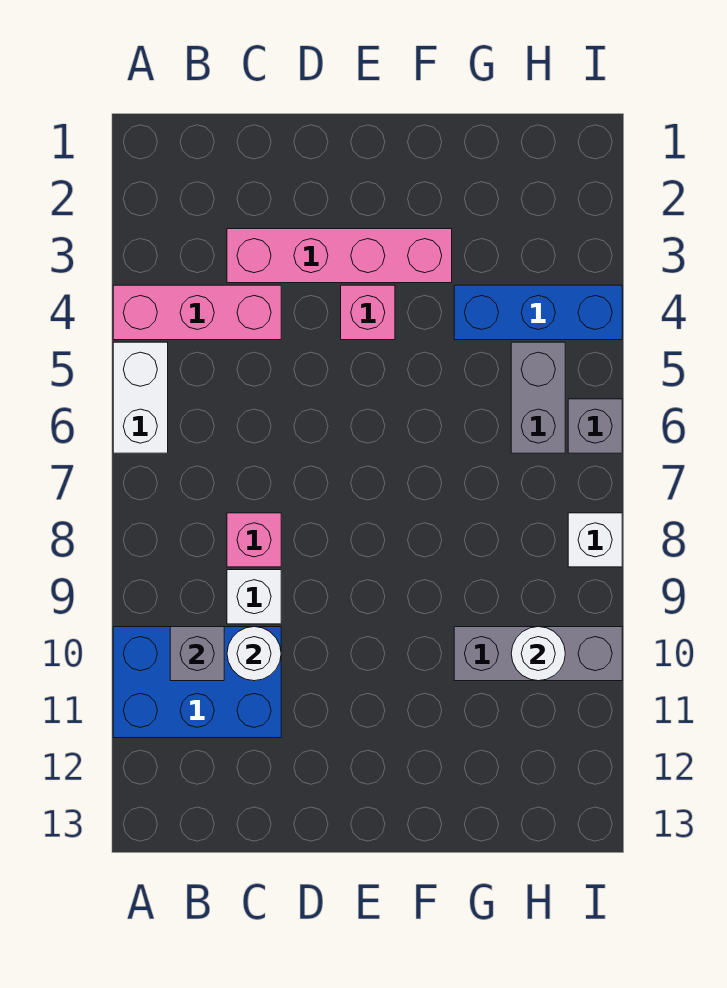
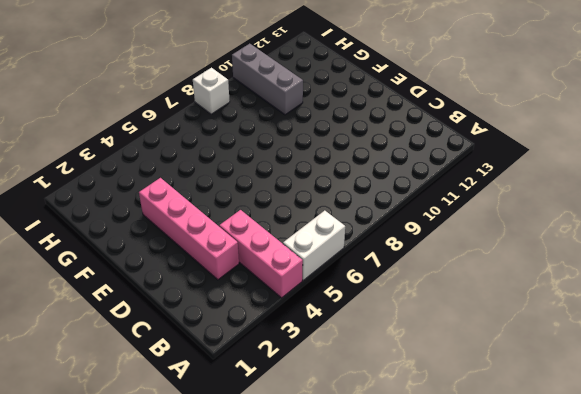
none -> blue 2x3 brick [113,627,281,738]
none -> pink 1x1 brick [227,513,281,567]
none -> white 1x1 brick [227,570,281,624]

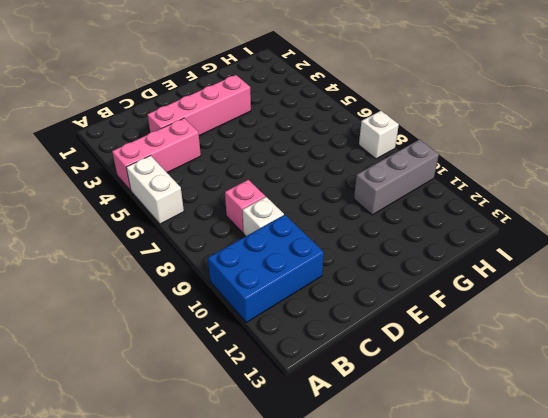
none -> pink 1x1 brick [341,285,395,340]
none -> blue 1x3 brick [454,285,622,340]
none -> grey 1x2 brick [511,342,565,453]

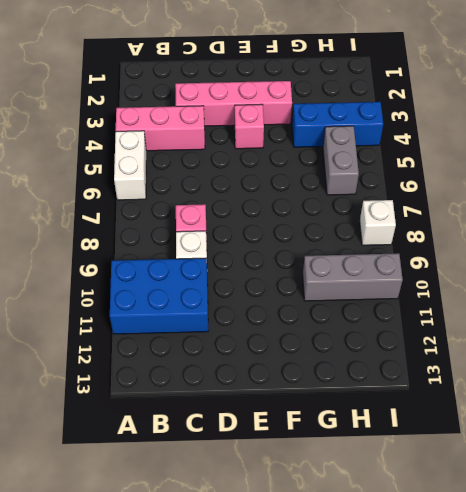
none -> grey 1x1 brick [568,399,622,453]
none -> grey 1x1 brick [170,627,224,681]
none -> white 1x1 round brick [227,627,281,681]

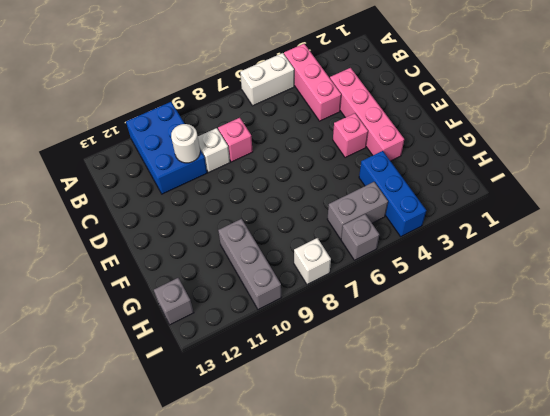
grey 1x1 brick [154,278,194,325] -> grey 1x1 brick moved to [170,627,224,681]
none -> white 1x1 round brick [511,627,565,681]

